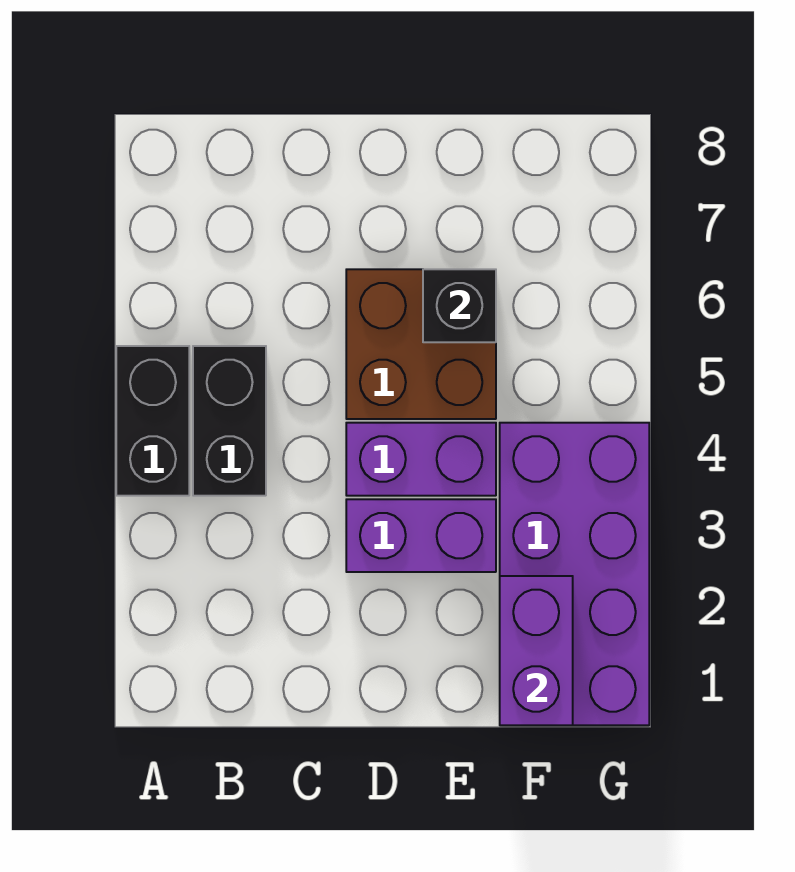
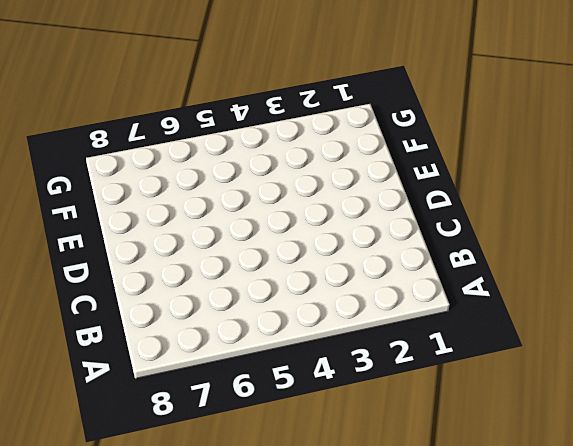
none -> black 1x2 brick [116,346,189,496]
none -> black 1x2 brick [193,346,266,496]

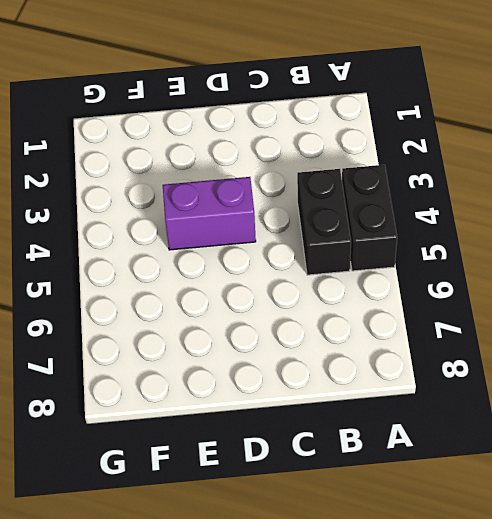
none -> purple 1x2 brick [346,499,496,572]
none -> brown 2x2 brick [346,269,496,419]

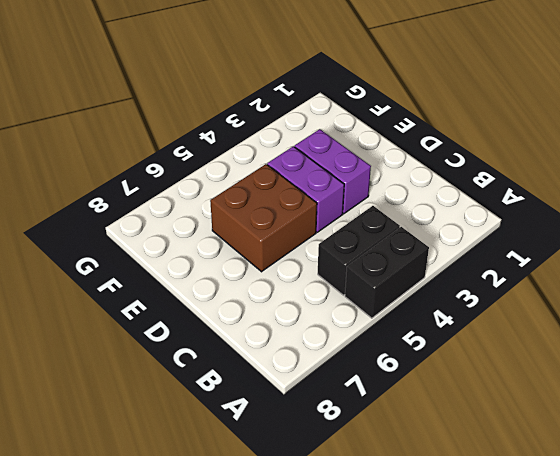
none -> purple 2x4 brick [500,423,649,725]
none -> black 1x1 brick [423,269,496,342]

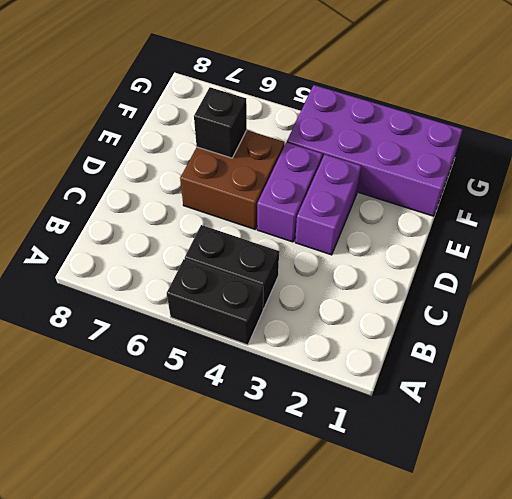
none -> purple 1x2 brick [500,576,573,725]

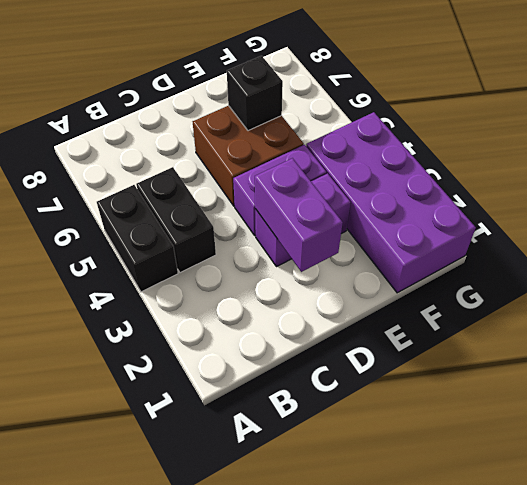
purple 1x2 brick [255,158,343,272] -> purple 1x2 brick moved to [500,576,573,725]

